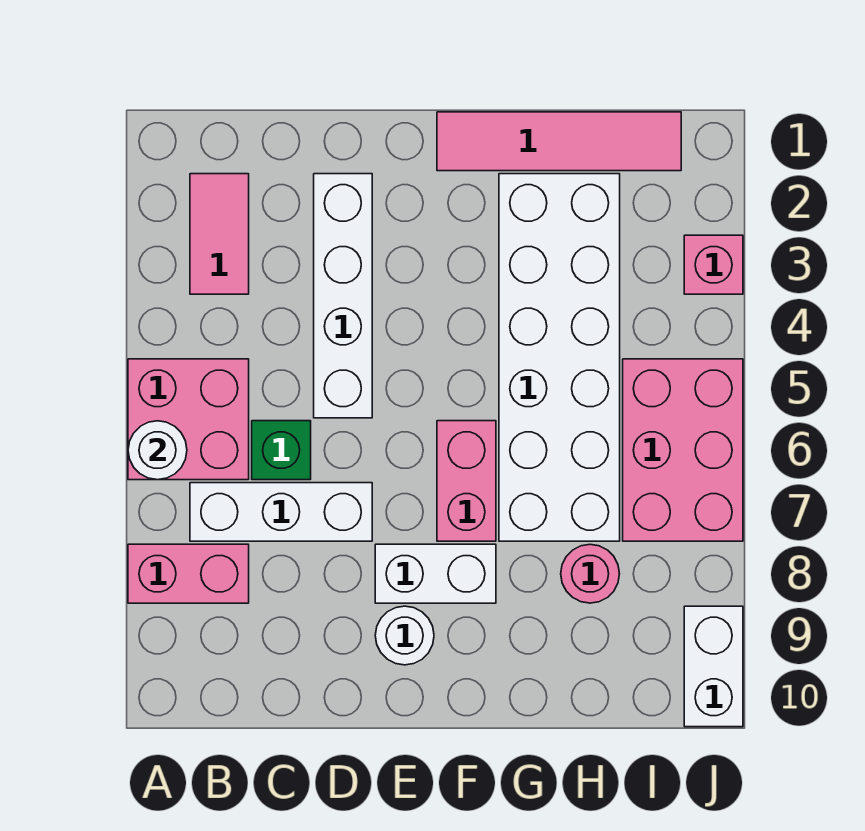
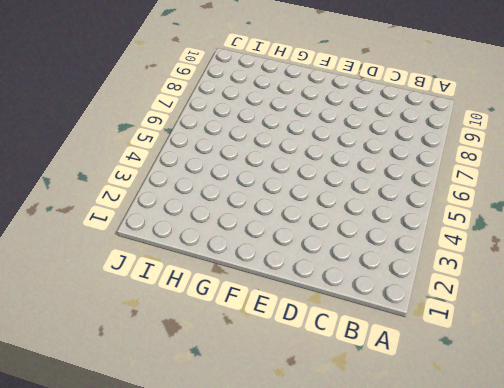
none -> pink 2x2 brick [128,359,249,480]
none -> pink 1x2 brick [128,544,249,603]
none -> pink 1x2 tile [190,174,249,294]

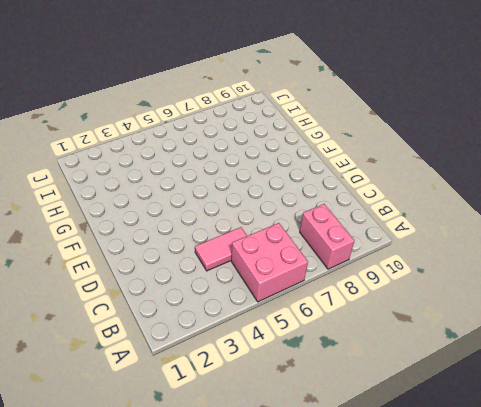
pink 1x2 tile [195,227,247,271] -> pink 1x2 tile moved to [190,174,249,294]
none -> white 1x3 brick [190,483,372,541]
none -> green 1x1 brick [252,421,311,480]
none -> white 1x4 brick [314,174,372,418]

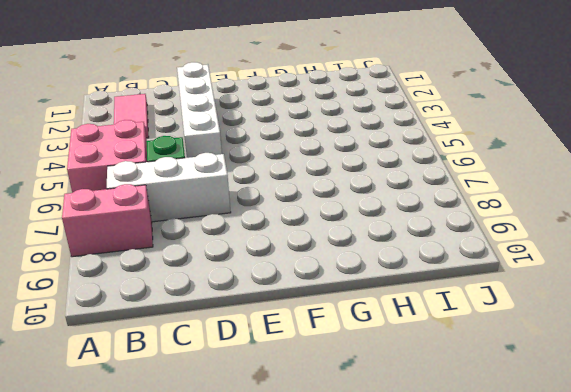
none -> white 1x2 brick [375,544,496,603]
none -> white 1x1 round brick [375,606,434,665]
none -> pink 1x4 tile [437,112,681,171]

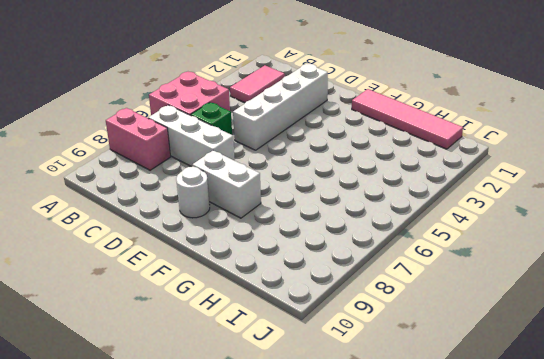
none -> pink 1x2 brick [437,421,496,541]
none -> white 2x6 brick [499,174,620,541]
none -> pink 1x1 round brick [561,544,619,603]

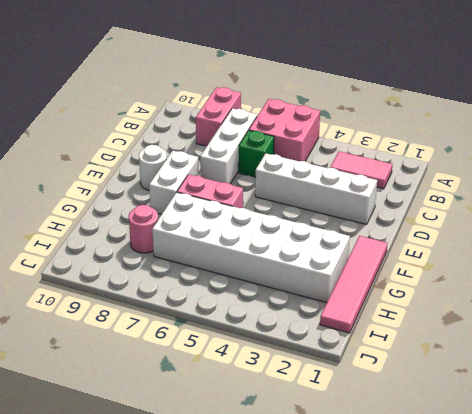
none -> pink 2x3 brick [623,359,743,541]
none -> pink 1x1 brick [684,235,743,294]
none -> white 1x2 brick [684,606,743,727]

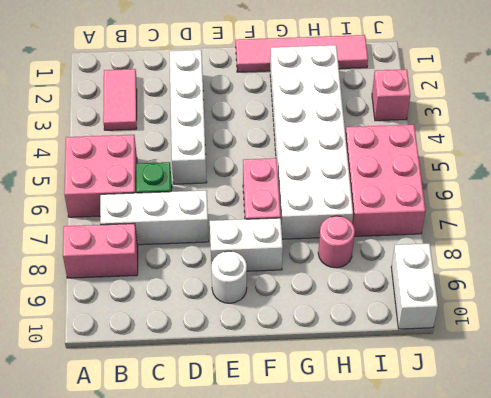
none -> white 1x1 round brick [128,421,187,480]

